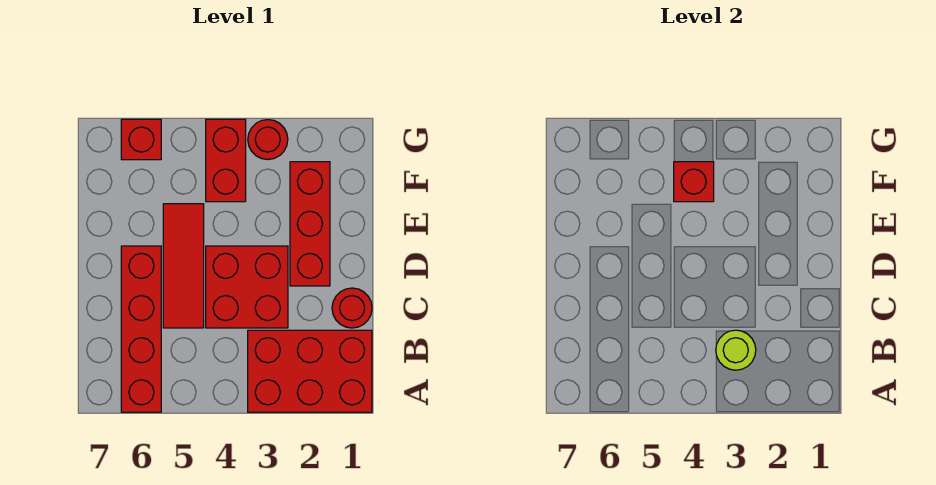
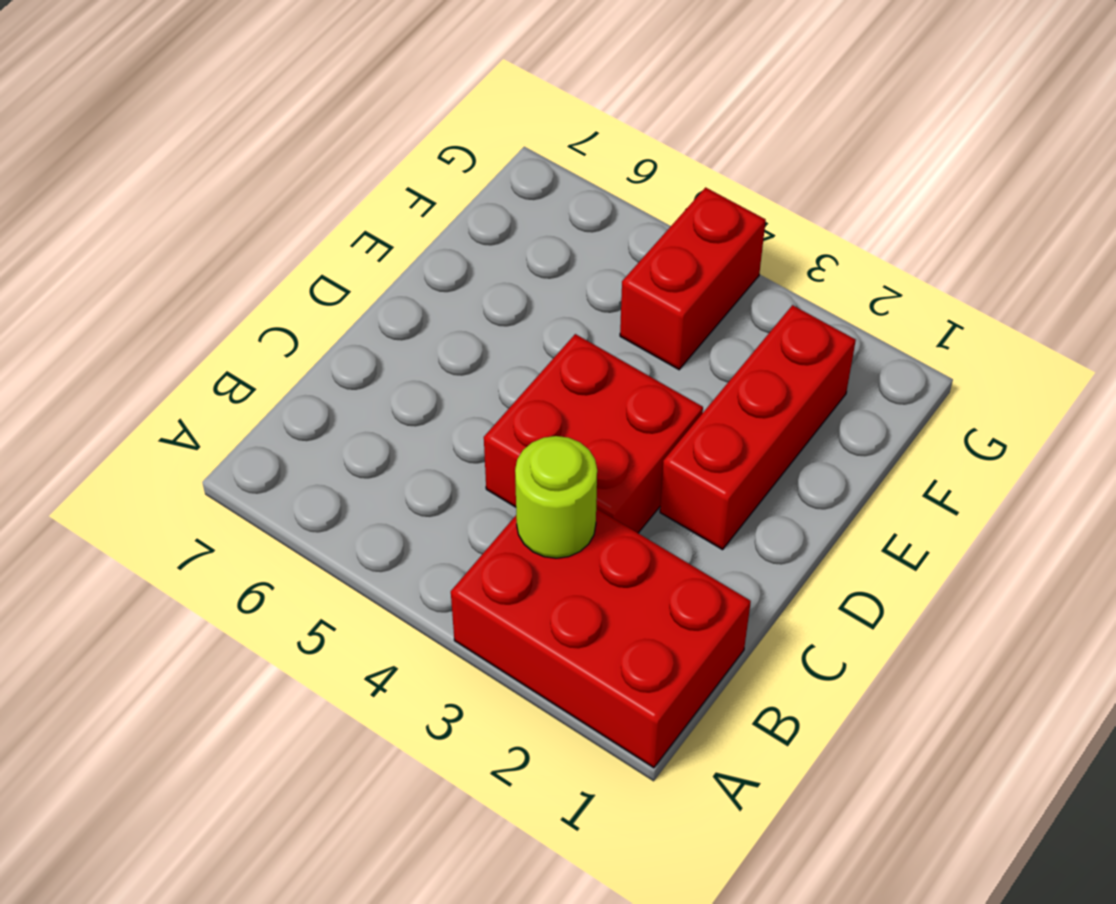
none -> red 1x4 brick [121,246,161,412]
none -> red 1x1 round brick [332,288,372,328]

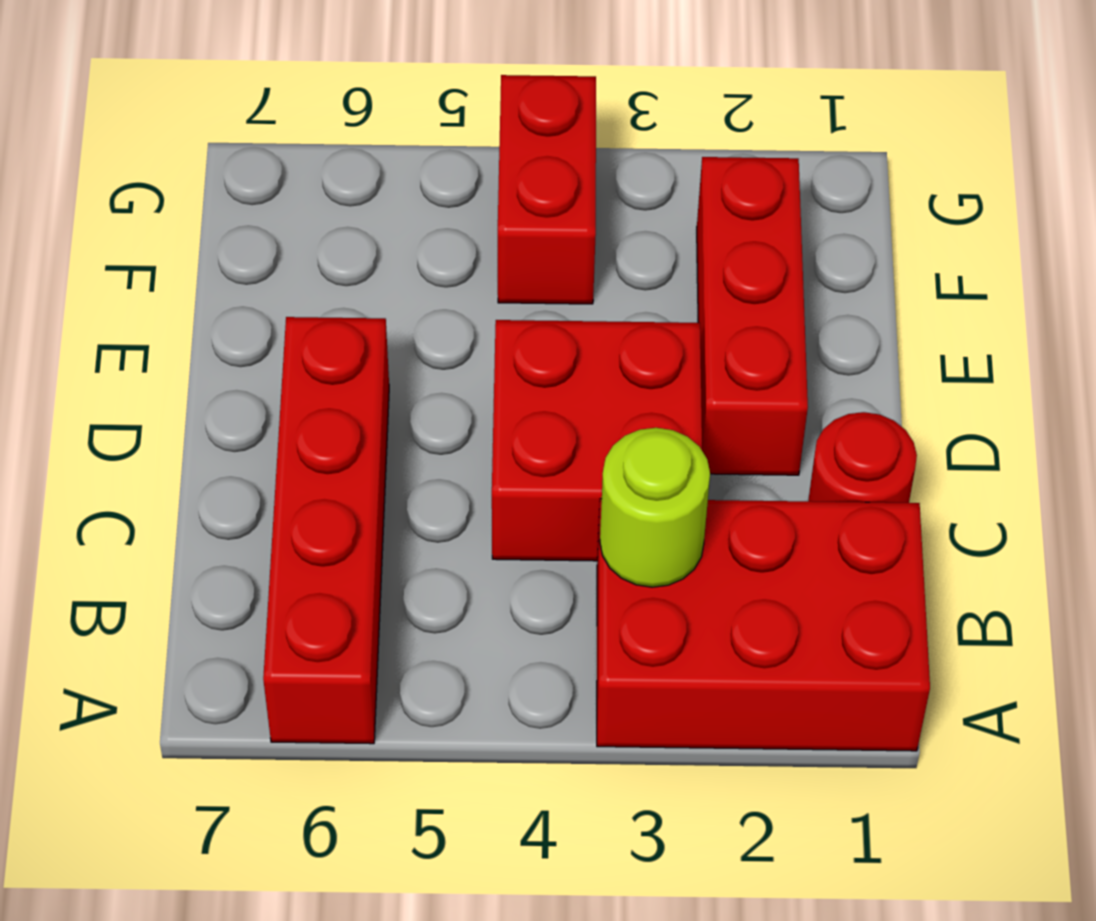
none -> red 1x3 tile [163,204,204,328]
none -> red 1x1 round brick [248,120,288,160]

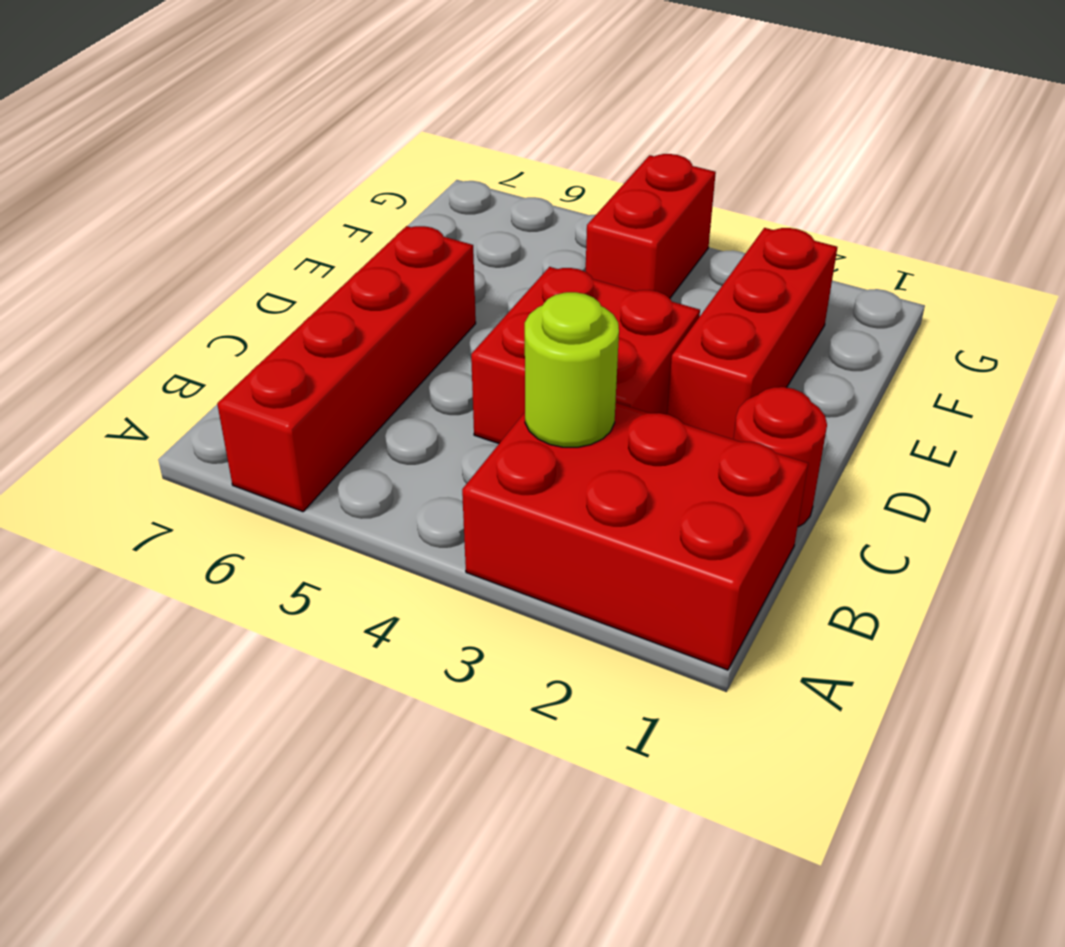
none -> red 1x3 tile [163,204,204,328]
none -> red 1x1 round brick [248,120,288,160]

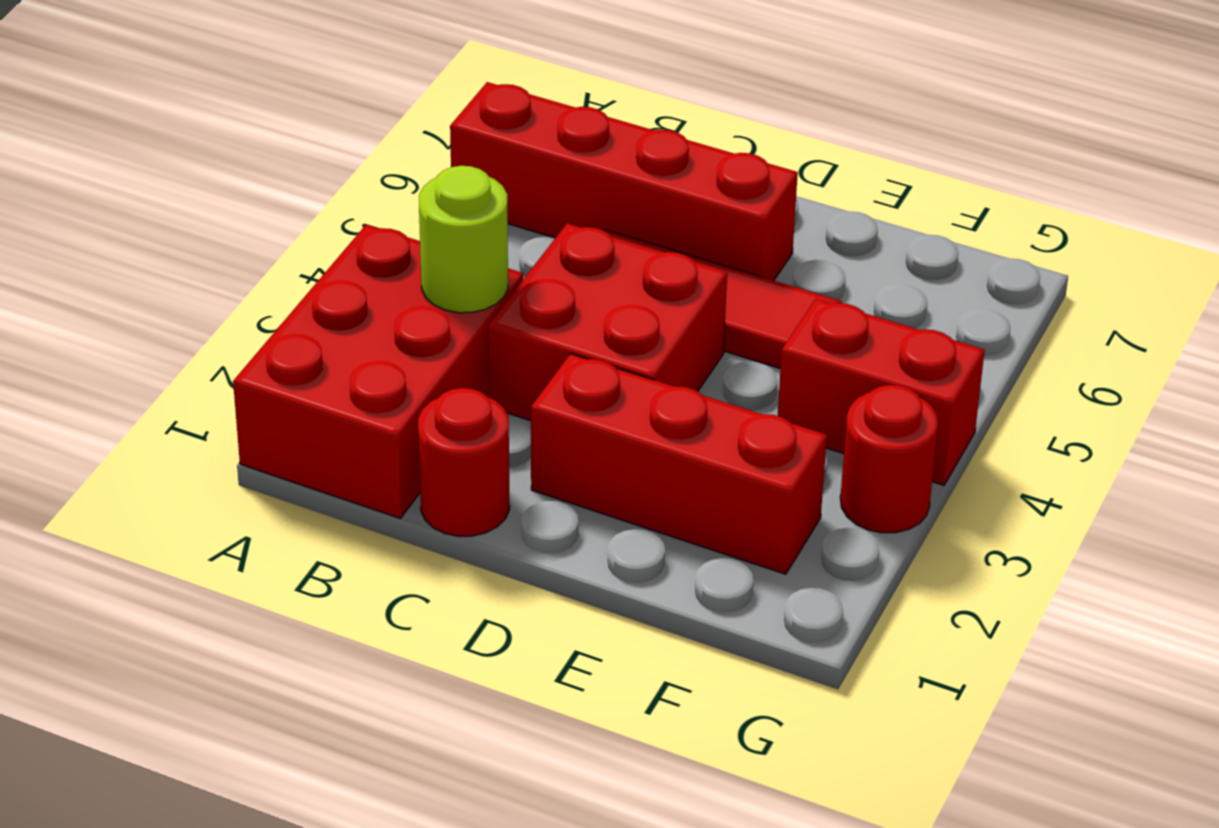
none -> red 1x1 brick [121,119,161,160]
none -> red 1x1 brick [674,162,714,202]

